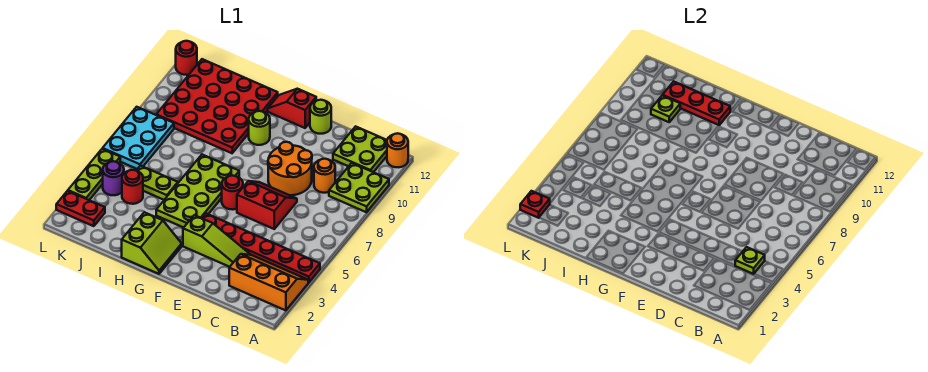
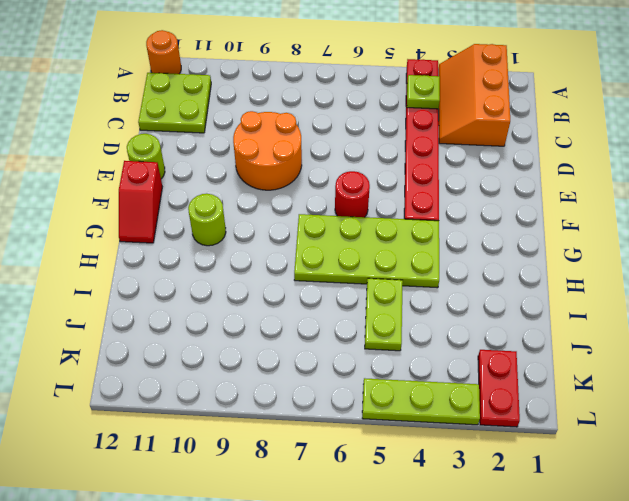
none -> lime 2x2 plate [329,163,389,212]
none -> orange 1x1 round brick [314,159,335,193]
none -> lime 1x3 slope [183,215,251,267]

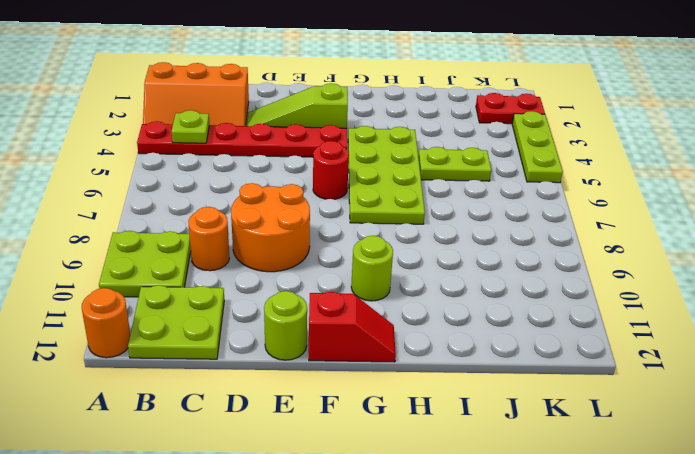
none -> red 2x2 slope [237,181,297,229]
none -> lime 2x2 slope [122,212,182,274]
none -> red 4x4 plate [156,59,278,153]

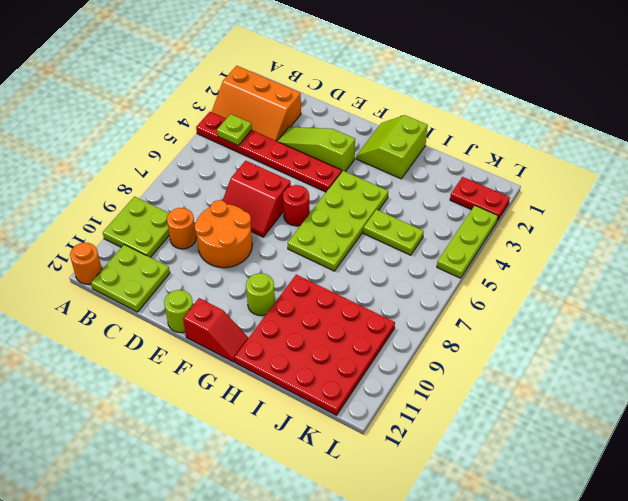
none -> red 1x1 round brick [122,170,143,204]
none -> purple 1x1 round brick [103,161,124,195]
none -> cyan 2x3 plate [103,107,174,169]

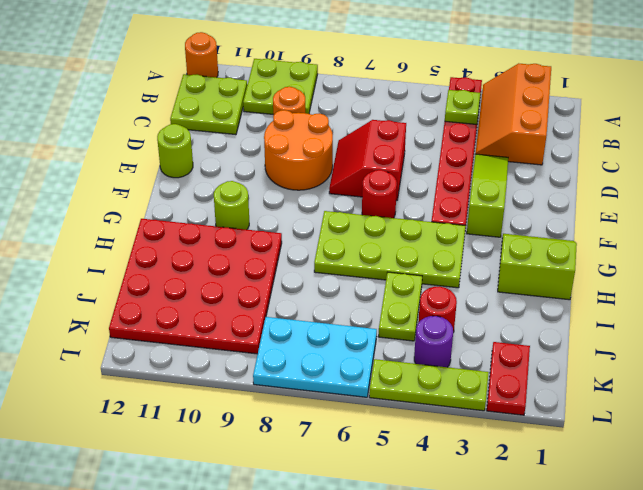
none -> red 1x2 slope [268,89,316,128]
none -> red 1x1 round brick [176,41,197,75]
none -> red 1x3 plate [663,82,730,125]

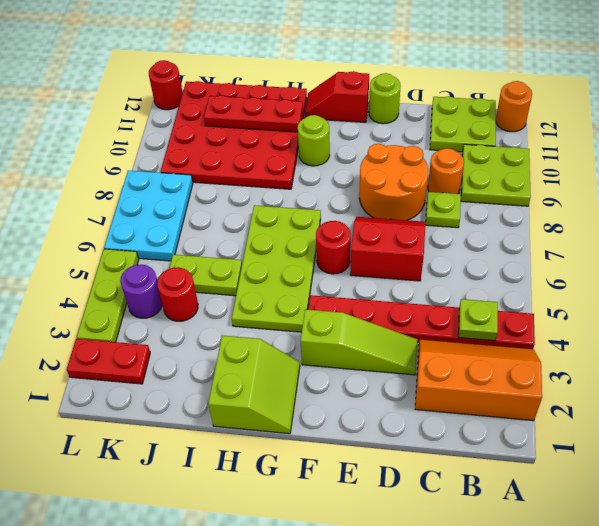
lime 1x1 plate [426,192,461,228] -> lime 1x1 plate moved to [651,95,680,122]
none -> red 1x1 plate [520,191,550,218]

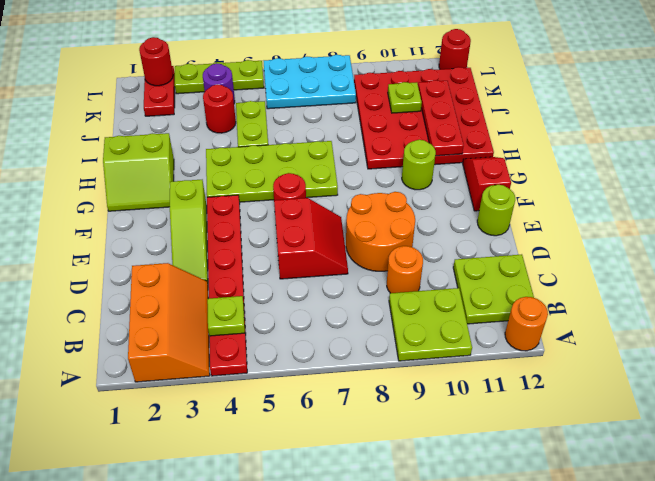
red 1x1 round brick [139,37,173,86] -> red 1x1 plate [520,191,550,218]

